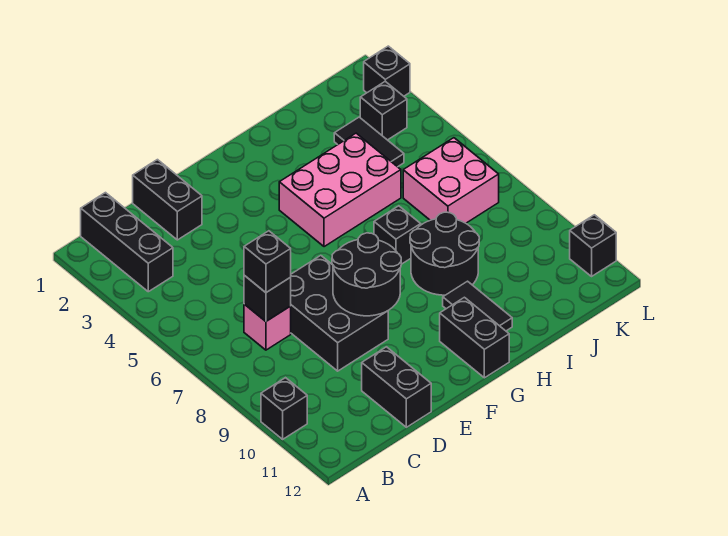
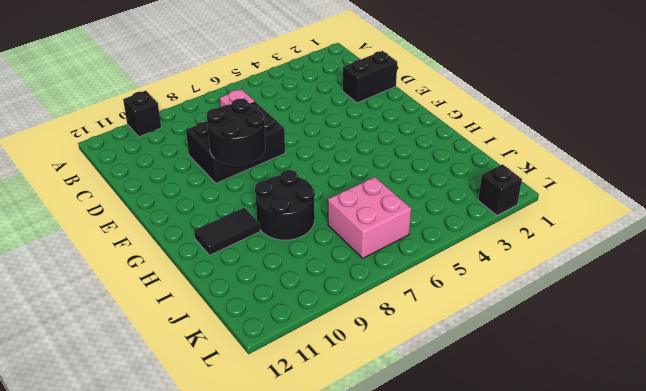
none -> black 1x3 brick [81,193,173,292]
none -> black 1x2 brick [362,347,431,427]
none -> pink 2x3 brick [279,133,401,247]

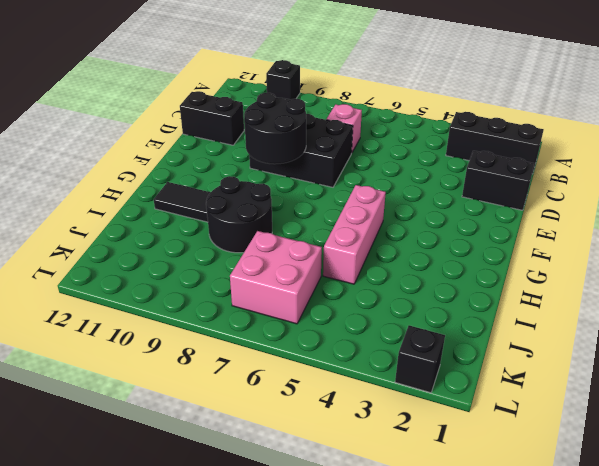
pink 1x3 brick [323,185,386,284] -> pink 2x3 brick [279,133,401,247]
none -> black 1x2 brick [440,297,509,378]
none -> black 1x1 brick [374,206,421,264]
none -> black 1x2 tile [334,117,404,167]

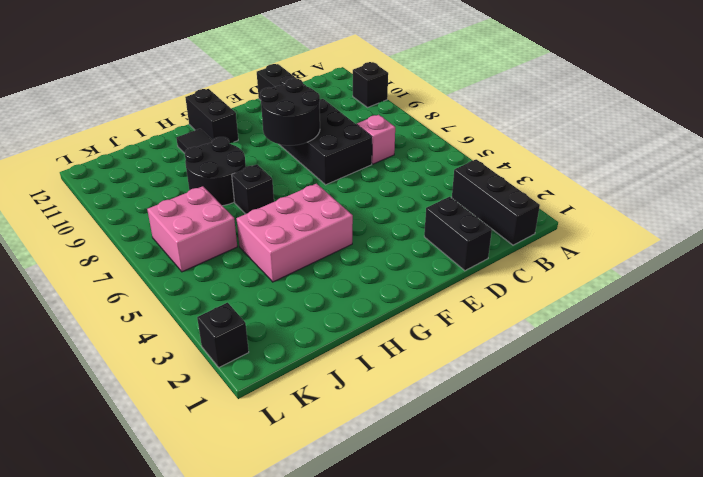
none -> black 1x2 tile [334,117,404,167]
none -> black 1x1 brick [360,81,407,140]
none -> black 1x1 brick [570,215,616,276]

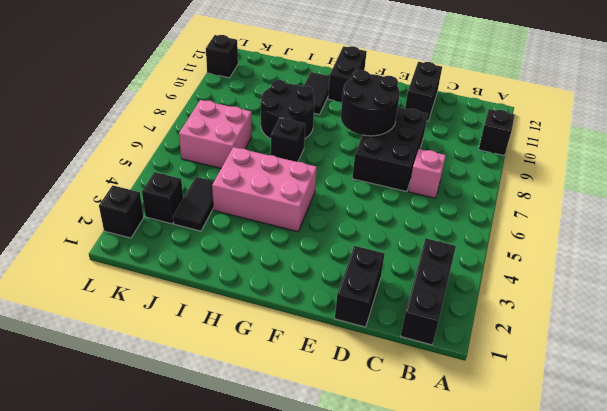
none -> black 1x1 brick [244,275,291,321]
none -> black 1x1 brick [244,231,291,293]

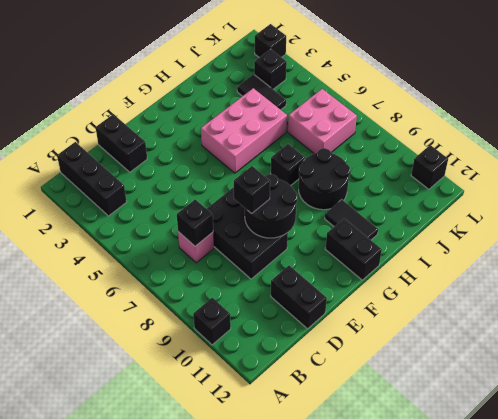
black 1x1 brick [234,166,270,214] -> black 1x1 brick moved to [244,231,291,293]

